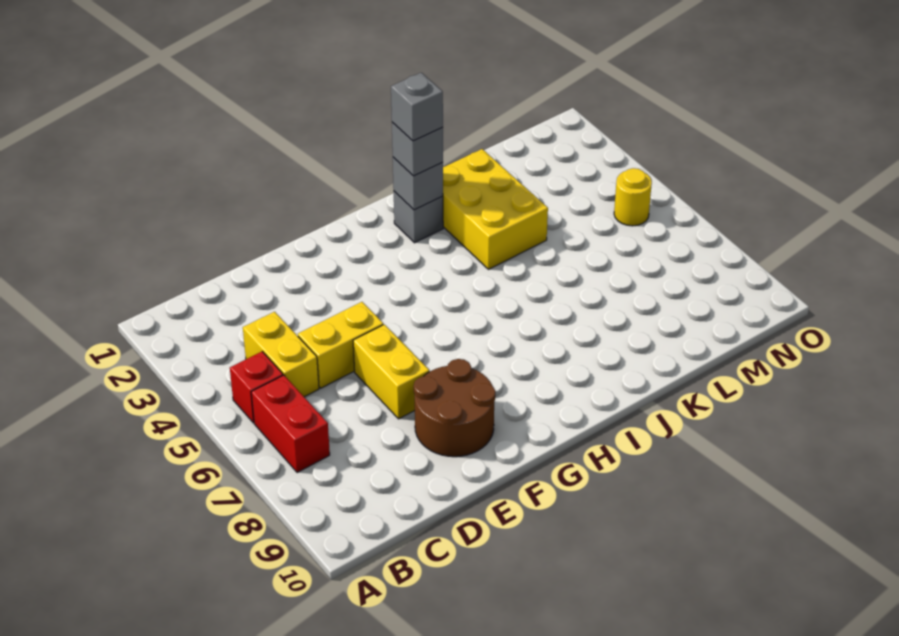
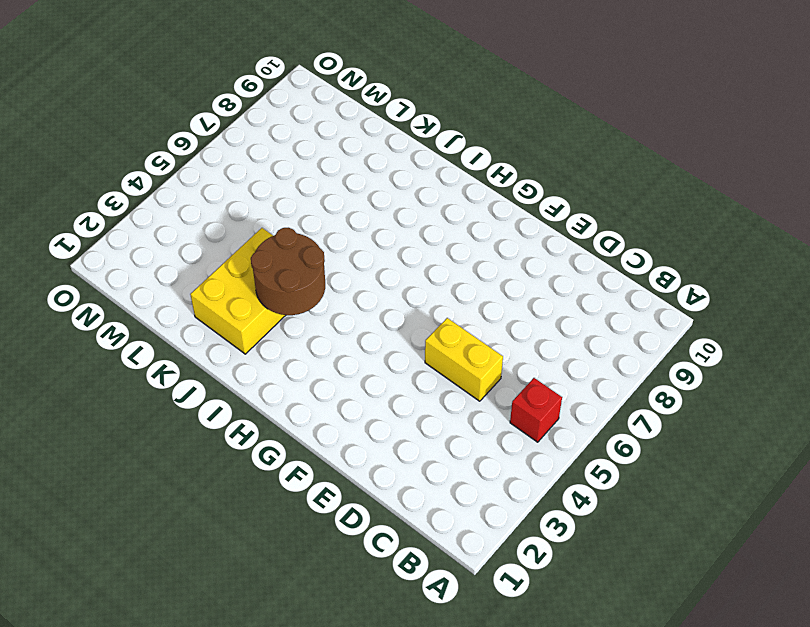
brown 2x2 round brick [251,228,325,315] -> brown 2x2 round brick moved to [414,359,496,457]
none -> red 1x2 brick [251,375,330,473]
none -> yellow 1x2 brick [243,312,319,397]
none -> yellow 1x2 brick [353,324,429,419]

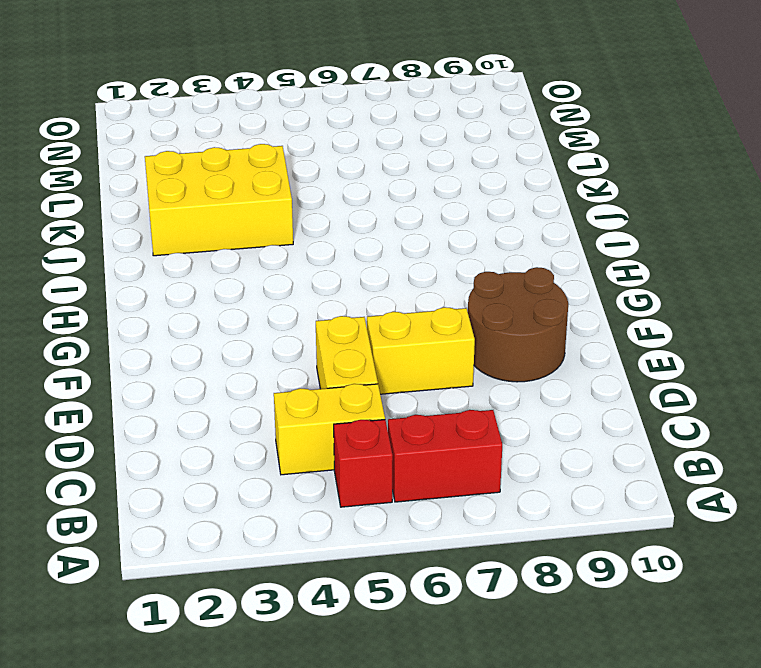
none -> grey 1x1 brick [394,191,443,243]
none -> yellow 1x1 round brick [614,168,652,226]
none -> grey 1x1 brick [393,157,443,210]

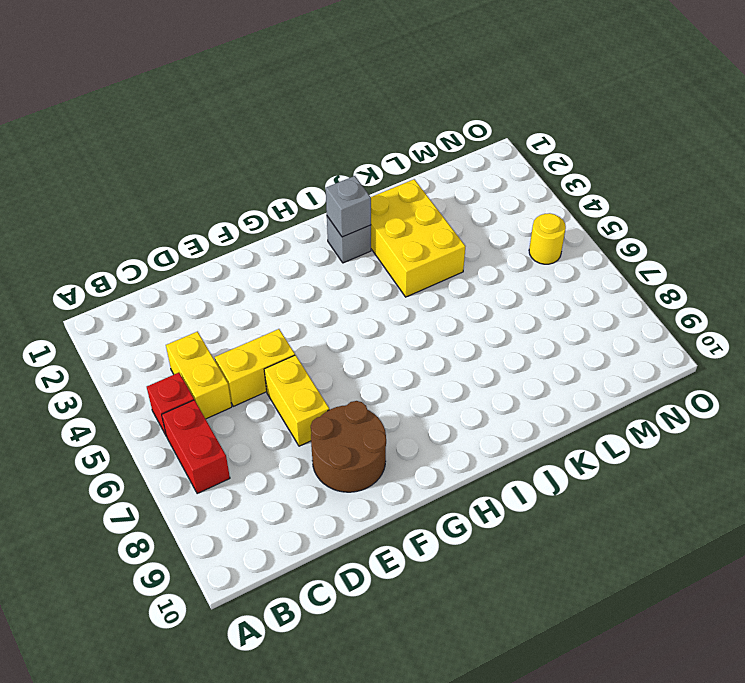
none -> grey 1x1 brick [392,122,443,176]
none -> grey 1x1 brick [391,73,443,141]

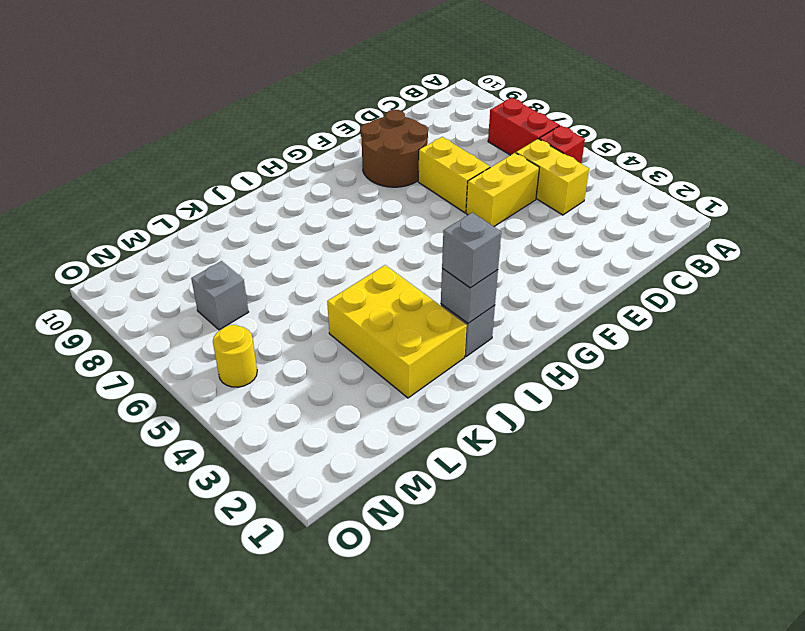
grey 1x1 brick [191,261,248,330] -> grey 1x1 brick moved to [391,73,443,141]

